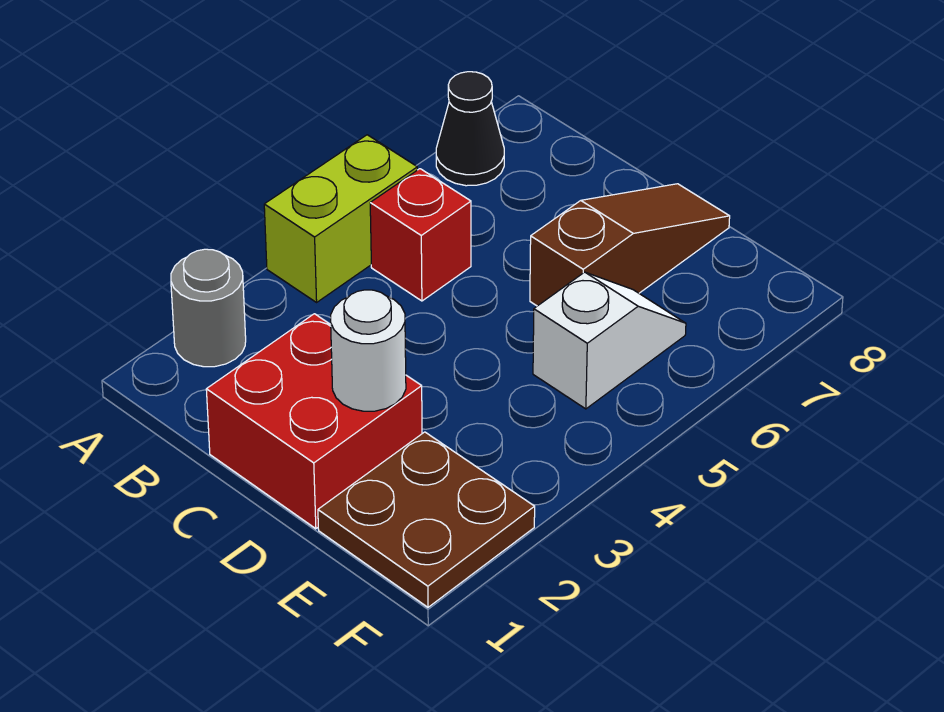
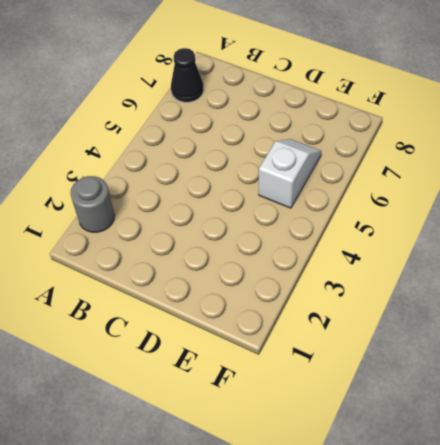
none -> lime 1x2 brick [264,135,417,302]
none -> red 1x1 brick [370,169,471,301]

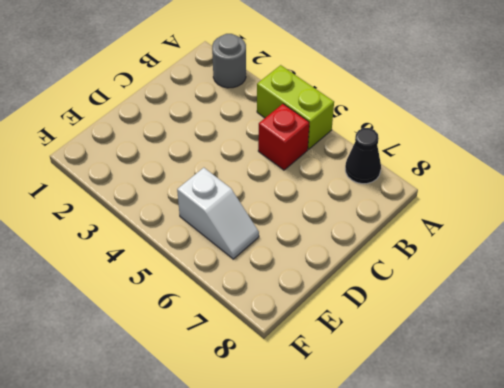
none -> red 2x2 brick [206,314,422,529]
none -> brown 1x3 slope [530,184,730,306]

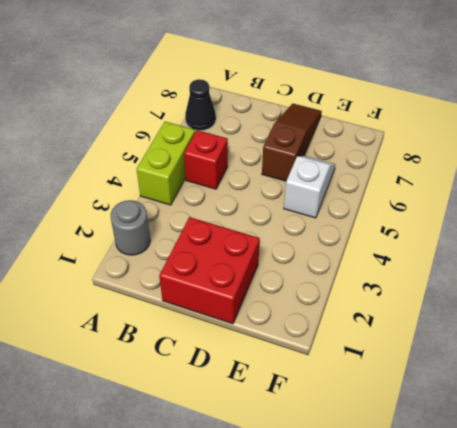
none -> brown 2x2 plate [318,432,535,607]
none -> white 1x1 round brick [331,290,406,411]

